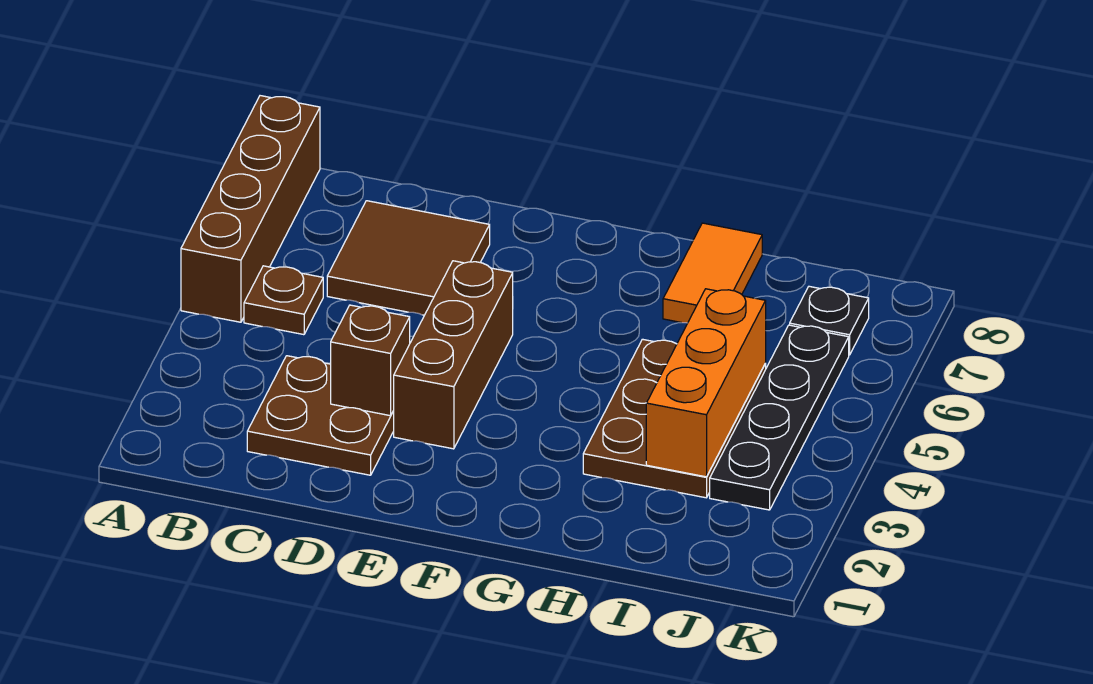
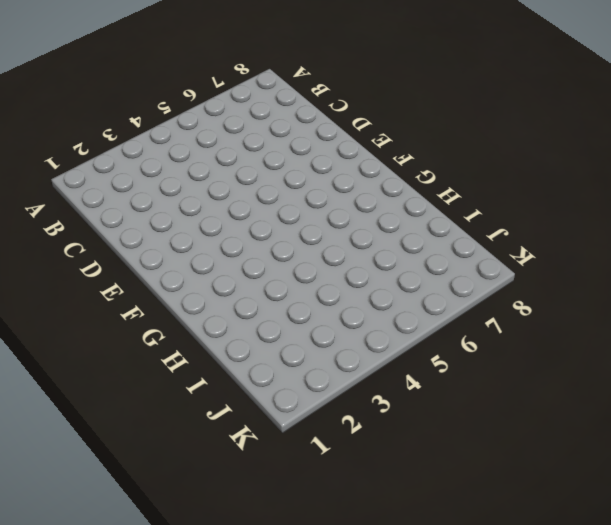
none -> brown 1x4 brick [181,96,320,322]
none -> brown 1x1 plate [244,266,323,335]

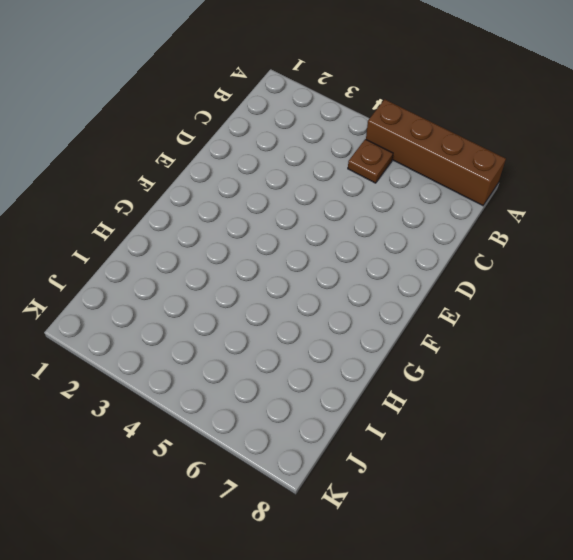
none -> brown 2x2 plate [247,356,394,475]
none -> brown 2x2 tile [327,201,490,315]

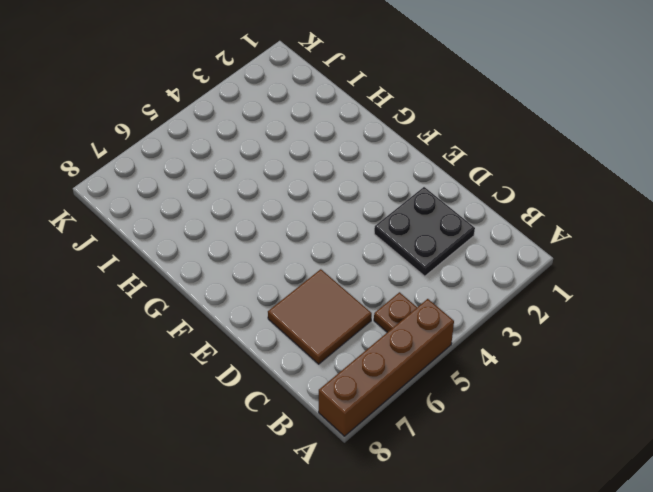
black 2x2 plate [374,187,475,276] -> brown 2x2 plate [247,356,394,475]
none -> brown 1x3 brick [394,261,513,449]
none -> brown 2x3 plate [583,339,766,498]

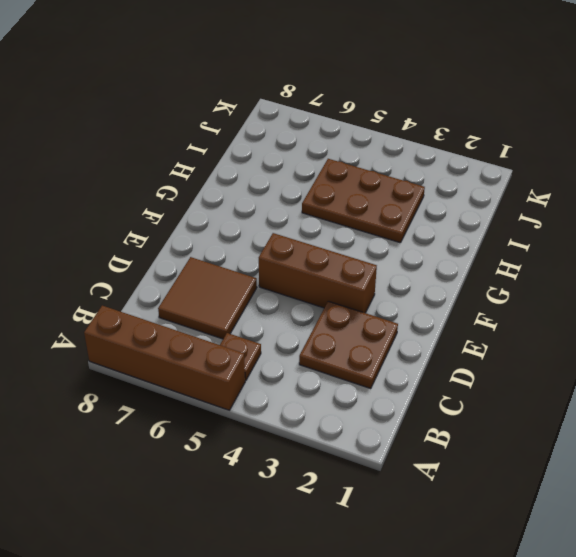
none -> orange 1x2 tile [663,223,762,323]
none -> black 1x4 plate [710,325,849,510]

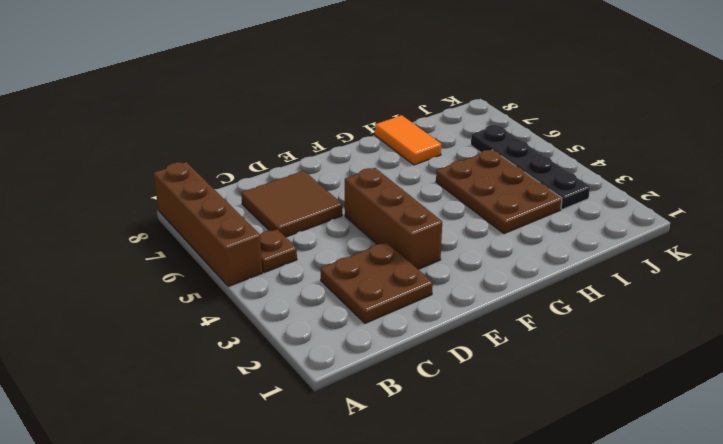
none -> black 1x1 plate [790,286,869,355]
none -> brown 1x1 brick [331,305,410,416]

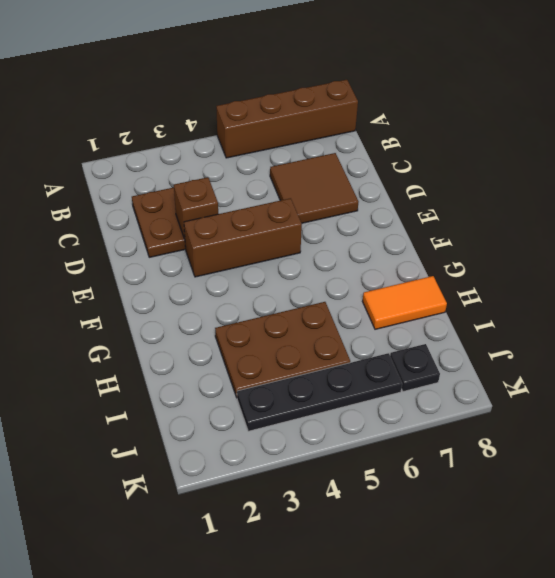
none -> brown 1x1 plate [244,266,323,335]
none -> orange 1x3 brick [646,289,766,477]

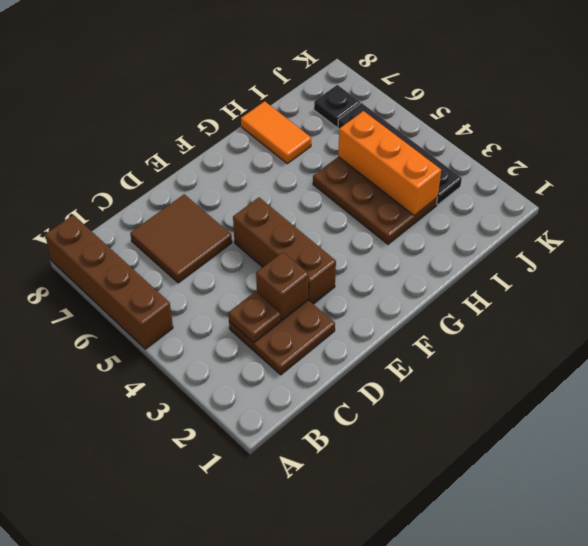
brown 1x1 plate [228,292,281,343] -> brown 1x1 plate moved to [244,266,323,335]

